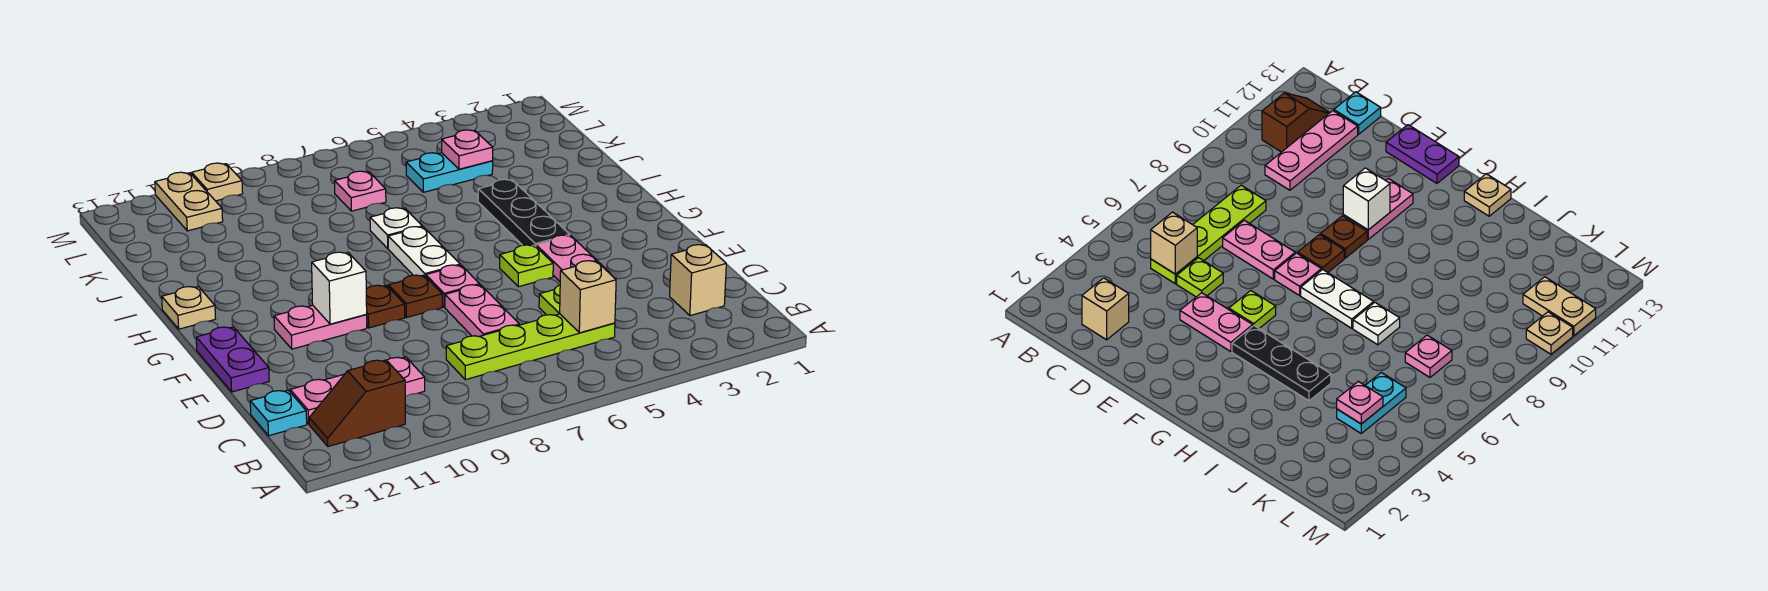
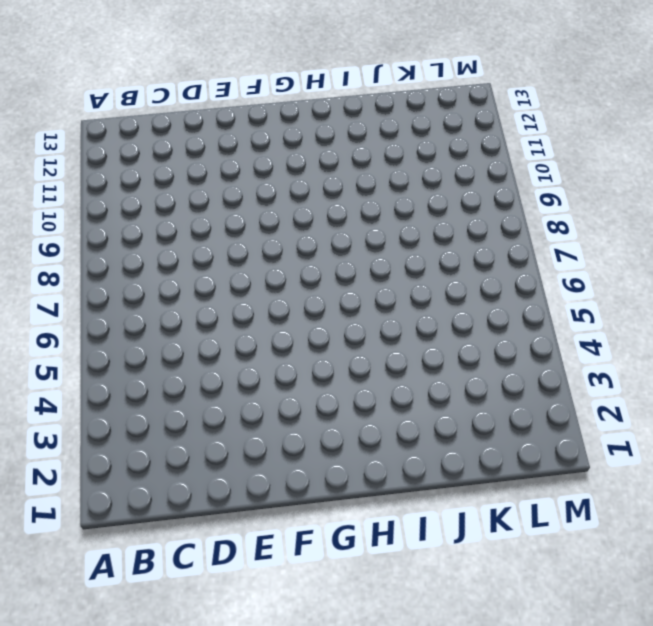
none -> brown 1x2 slope [309,360,405,446]
none -> tan 1x1 brick [670,245,726,316]
none -> lime 1x4 plate [446,314,615,380]

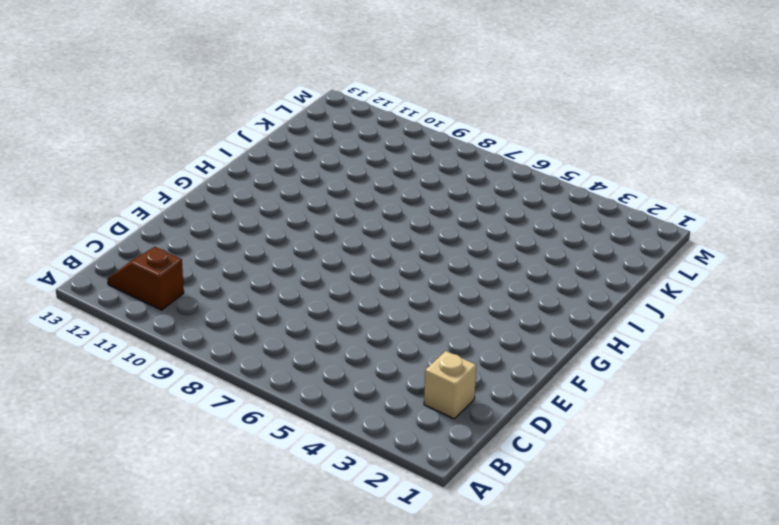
none -> lime 1x4 plate [446,314,615,380]
none -> pink 1x3 plate [290,357,425,424]
none -> cyan 1x1 plate [250,390,307,436]

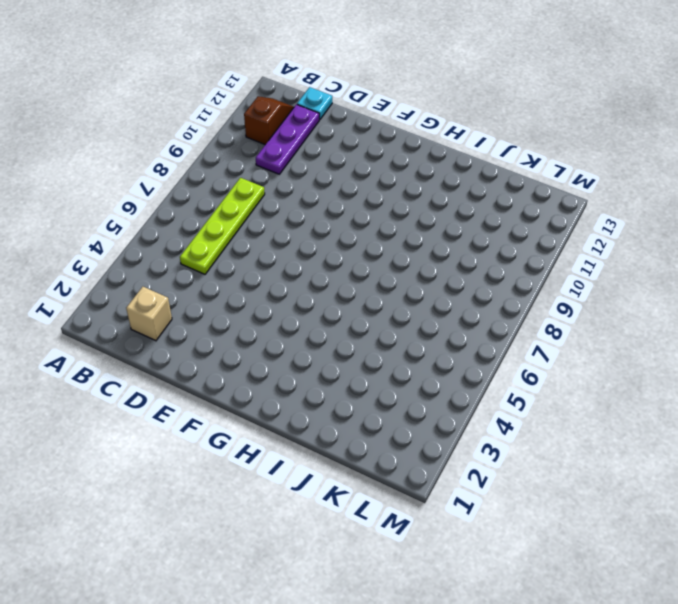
purple 1x3 plate [256,104,319,174] -> pink 1x3 plate [290,357,425,424]
none -> lime 1x1 plate [539,285,560,315]
none -> pink 1x2 plate [445,285,519,336]
none -> pink 1x2 plate [536,235,610,281]

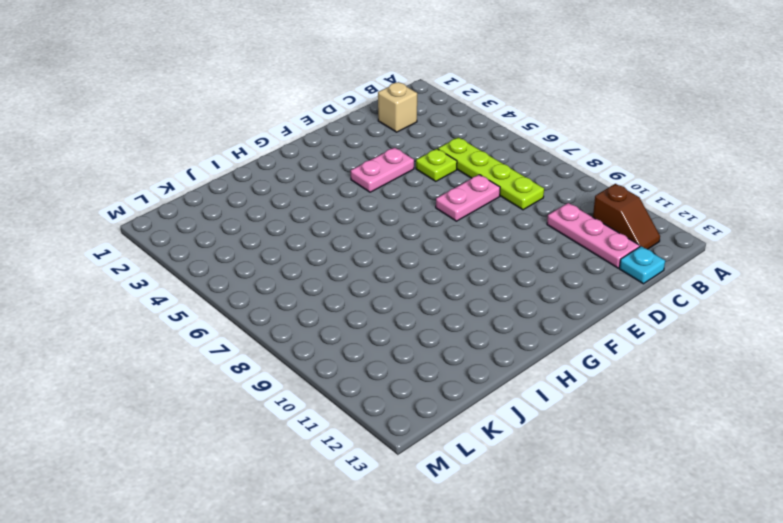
none -> purple 1x2 plate [196,327,269,392]
none -> lime 1x1 plate [500,245,553,287]
none -> pink 1x1 plate [426,265,480,307]

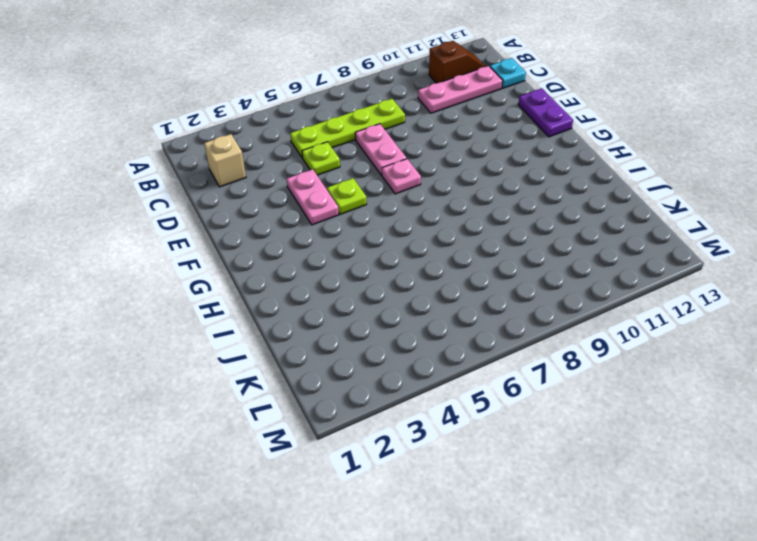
none -> brown 1x1 plate [388,275,442,317]
none -> brown 1x1 plate [366,285,405,328]
none -> pink 1x2 plate [274,305,367,349]

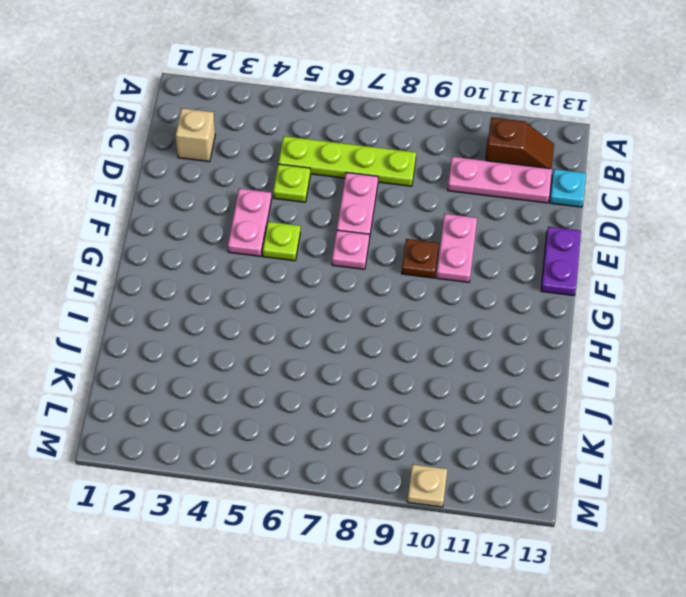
pink 1x2 plate [436,214,477,282] -> pink 1x2 plate turned to [274,305,367,349]
none -> brown 1x1 plate [388,275,442,317]
none -> black 1x3 plate [478,179,570,246]
none -> white 1x2 plate [388,227,460,277]

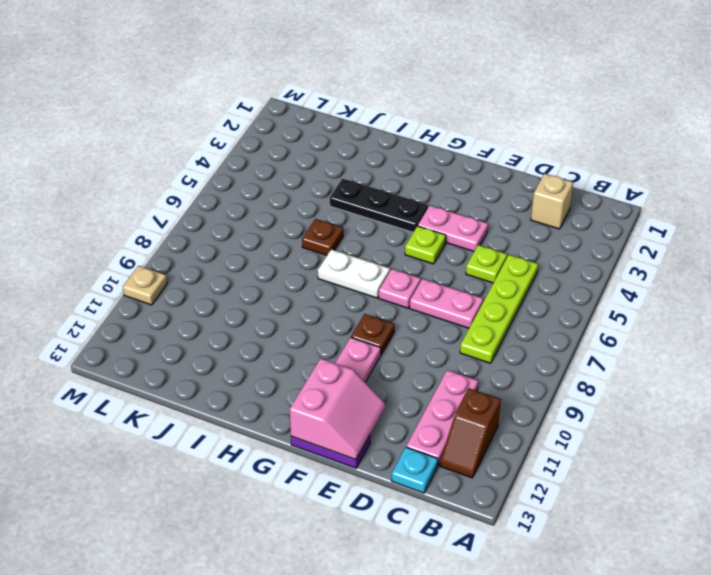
pink 2x2 slope [290,358,385,460] -> none
brown 1x1 plate [302,219,343,255] -> brown 1x1 plate moved to [388,275,442,317]
none -> tan 1x1 plate [162,287,215,329]
none -> white 1x1 plate [370,208,422,248]
none -> cyan 1x2 plate [406,153,493,192]

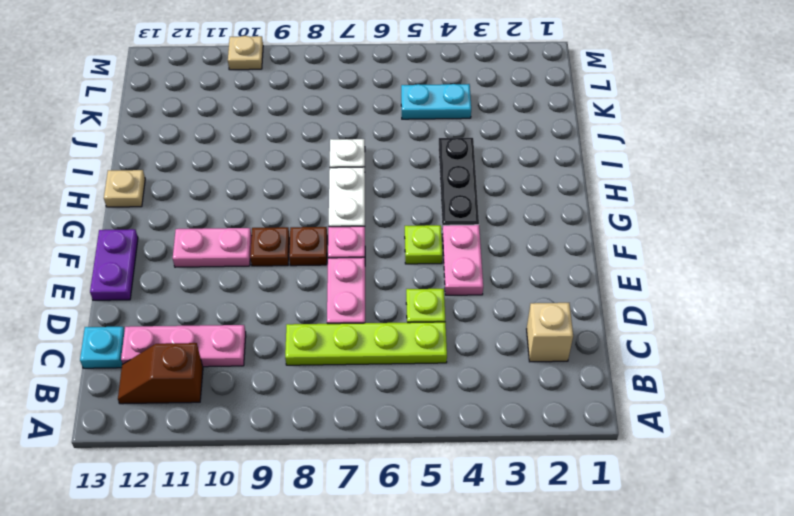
none -> pink 1x1 plate [335,171,386,211]
none -> tan 1x2 plate [155,172,223,231]
none -> tan 1x1 brick [560,261,616,333]

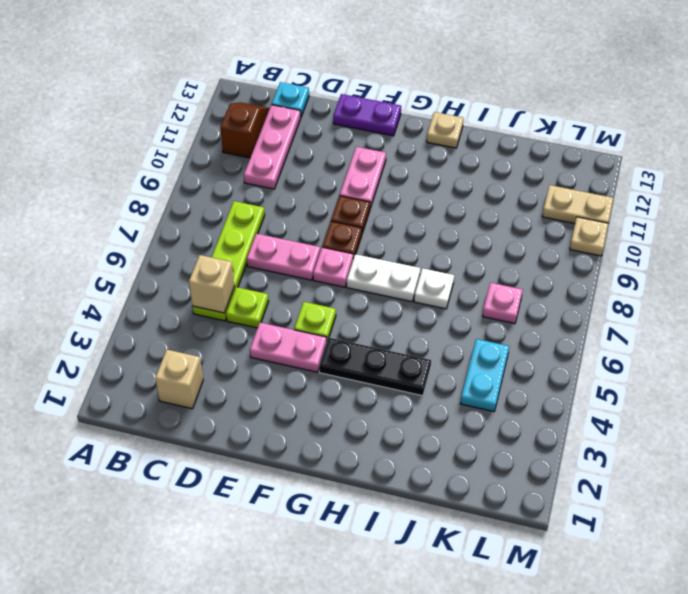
none -> white 1x1 brick [312,252,367,324]
none -> pink 1x1 plate [442,130,493,169]

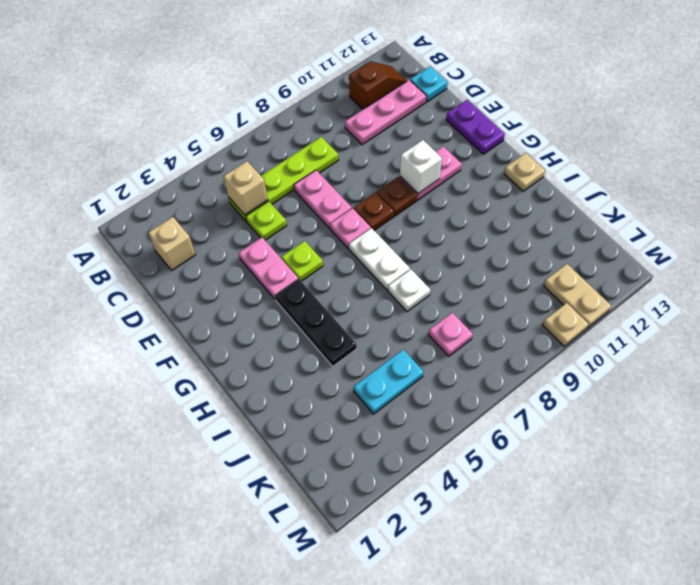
none -> pink 1x1 plate [442,130,493,169]

